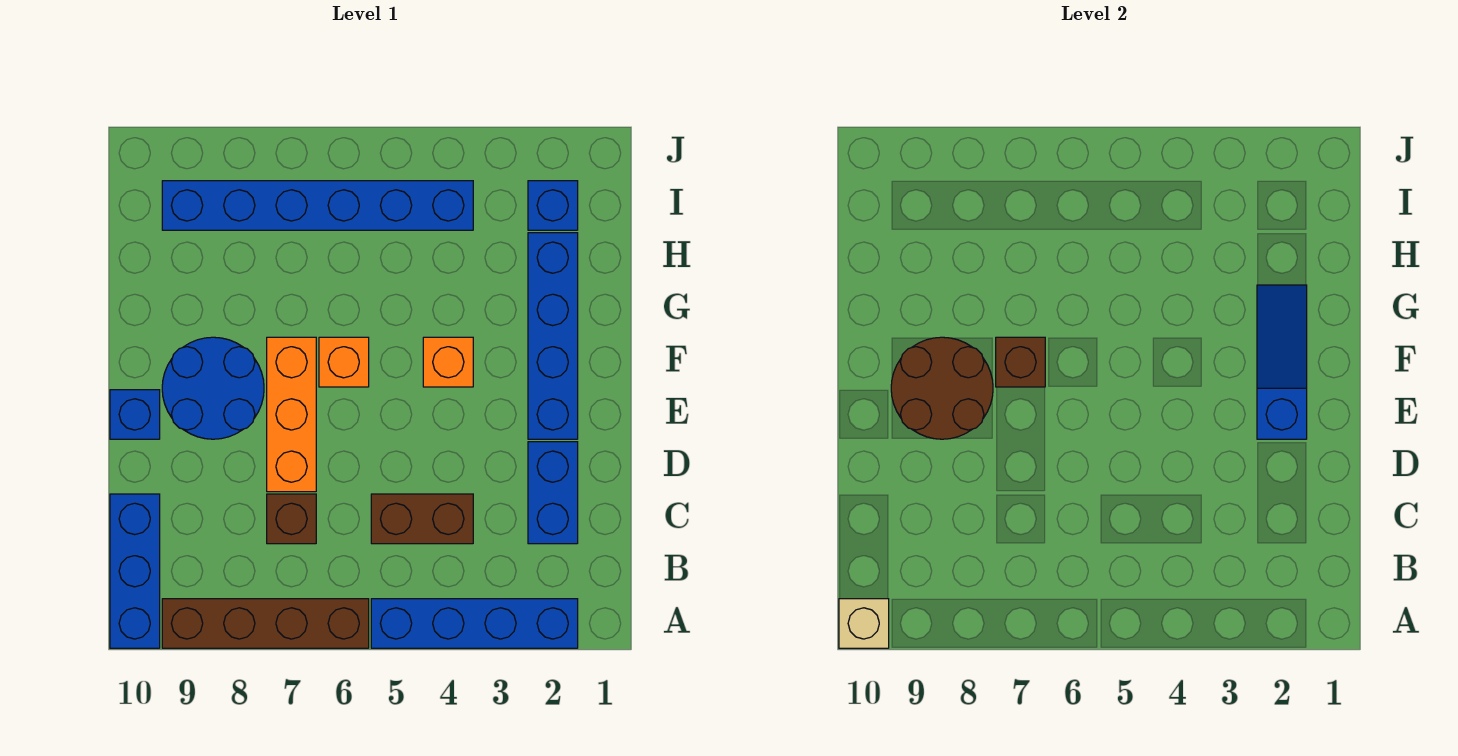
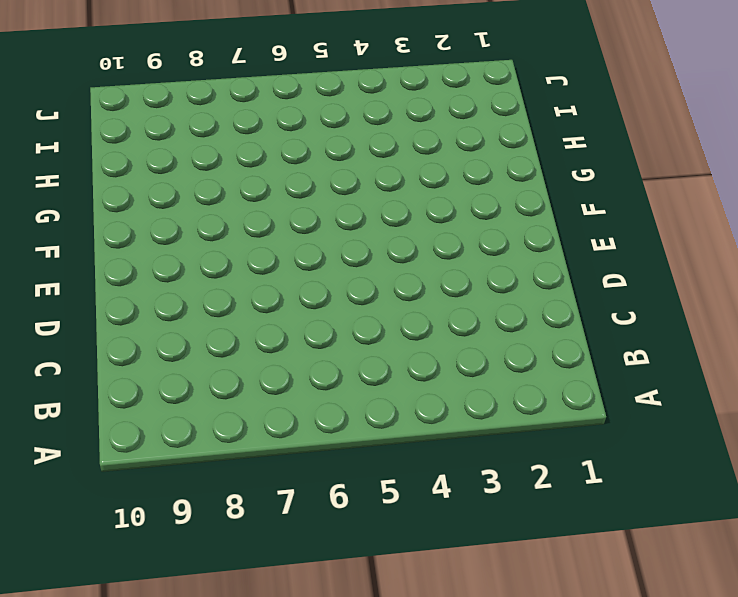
none -> blue 1x4 brick [371,599,578,648]
none -> brown 1x4 brick [162,599,369,648]
none -> blue 1x3 brick [110,494,160,648]

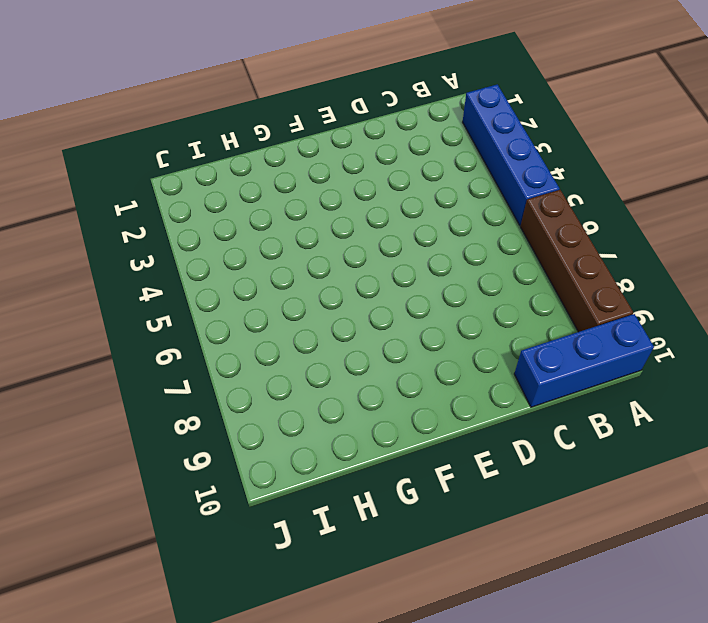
none -> blue 1x2 brick [528,442,578,544]
none -> brown 1x2 brick [371,494,473,544]
none -> brown 1x1 brick [267,494,316,544]

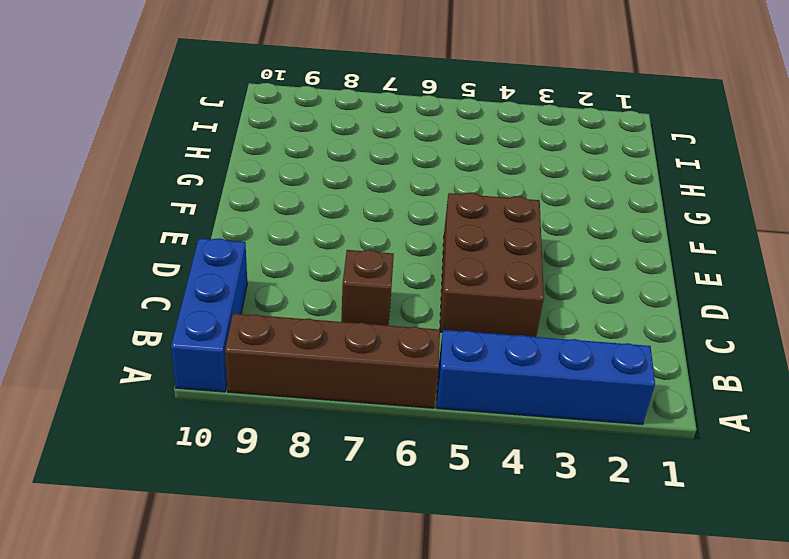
brown 2x3 brick [440,193,544,337] -> brown 1x2 brick [371,494,473,544]
none -> blue 1x2 brick [528,442,578,544]
none -> orange 1x3 brick [267,337,316,492]
none -> blue 1x4 brick [528,233,578,439]

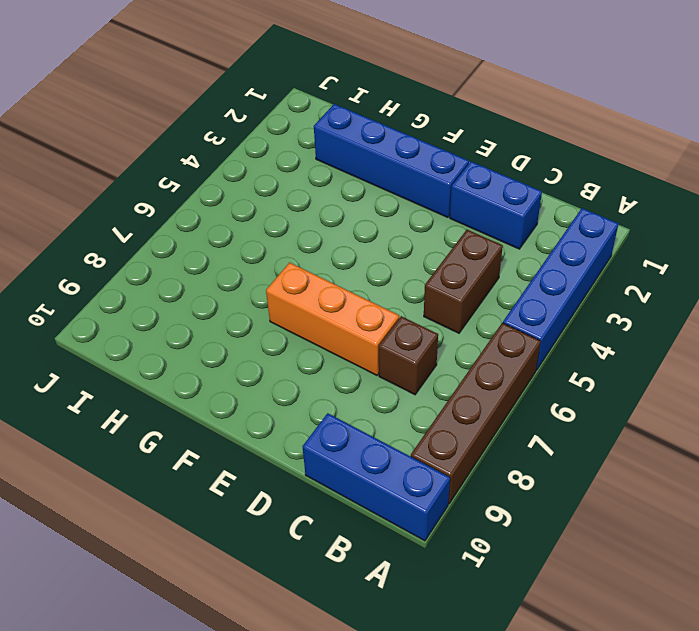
none -> blue 2x2 round brick [162,337,264,439]
none -> blue 1x1 brick [110,390,160,439]
none -> orange 1x1 brick [423,337,473,387]

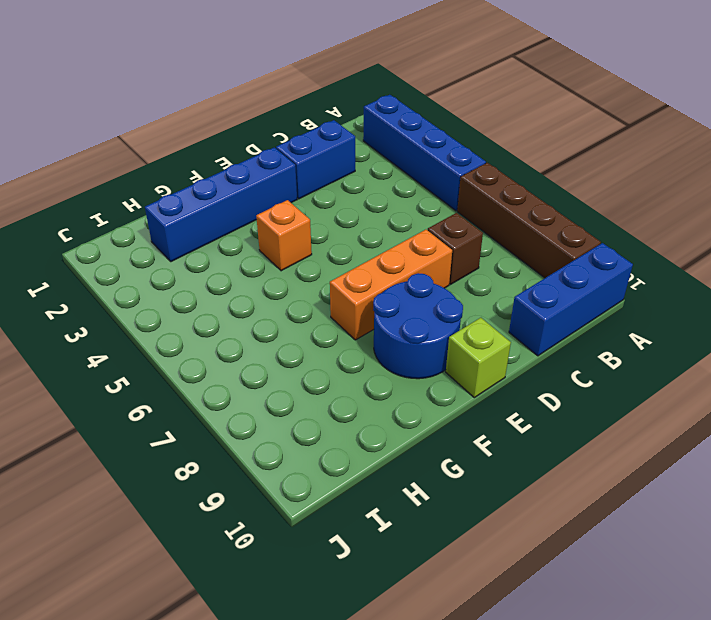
lime 1x1 brick [446,318,511,398] -> blue 1x1 brick [110,390,160,439]
none -> brown 1x2 brick [371,494,473,544]
none -> orange 1x1 brick [319,337,369,387]
none -> blue 1x1 brick [528,181,578,230]

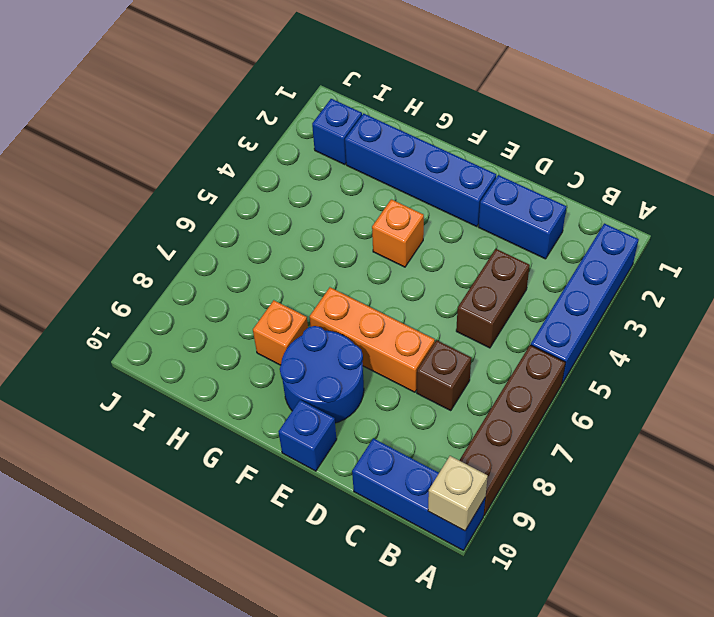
orange 1x1 brick [253,300,308,365] -> orange 1x1 brick moved to [319,337,369,387]
none -> blue 1x6 brick [162,181,473,230]
none -> blue 1x3 slope [1257,285,1307,439]
none -> brown 2x2 round brick [891,337,993,439]

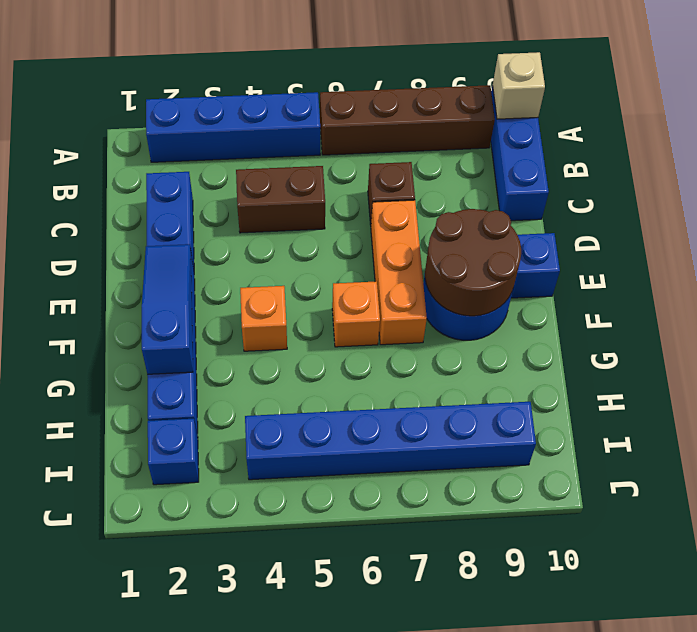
blue 1x3 slope [142,244,193,374] -> blue 1x3 slope turned to [1257,285,1307,439]
none -> brown 1x1 brick [996,337,1045,387]

